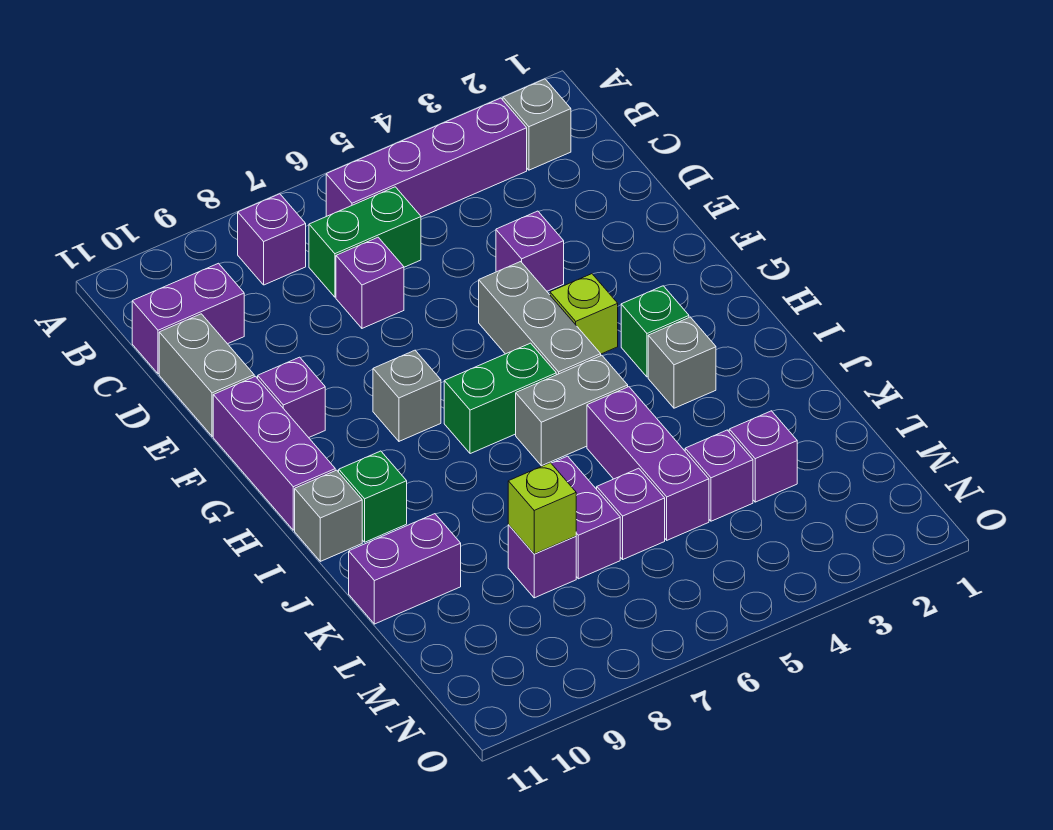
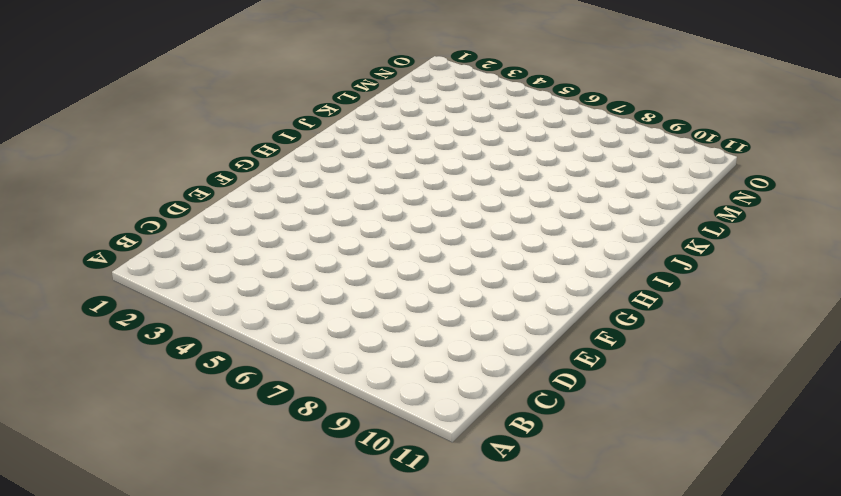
none -> grey 1x1 brick [503,79,571,170]
none -> purple 1x4 brick [326,98,527,217]
none -> purple 1x1 brick [238,194,306,285]

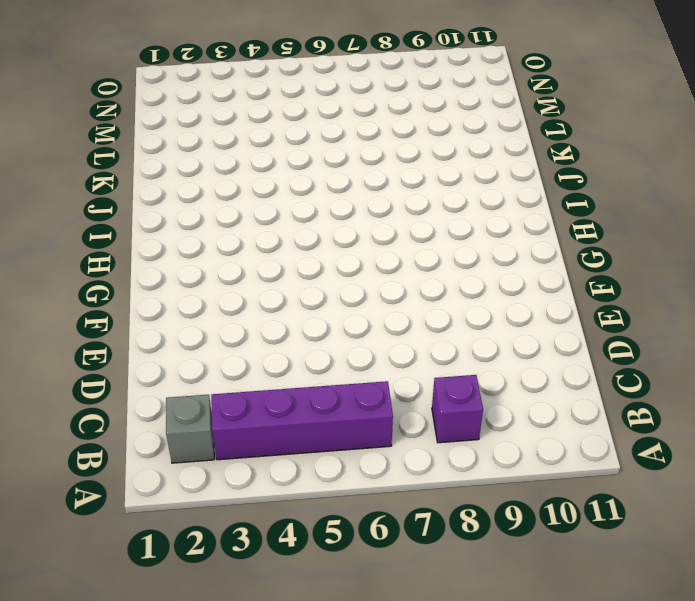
none -> green 1x2 brick [309,187,421,297]
none -> purple 1x2 brick [132,263,244,374]
none -> purple 1x1 brick [336,237,404,328]

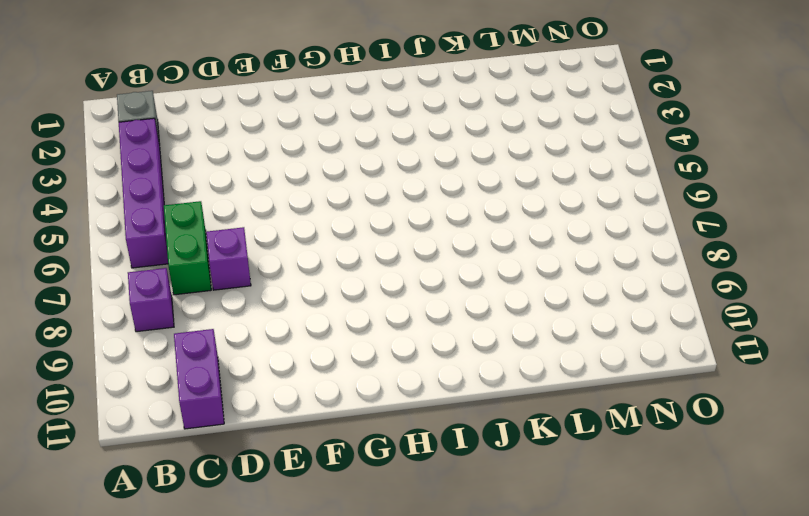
none -> grey 1x2 brick [159,314,254,436]
none -> purple 1x1 brick [496,211,564,291]
none -> grey 1x3 brick [479,262,601,375]

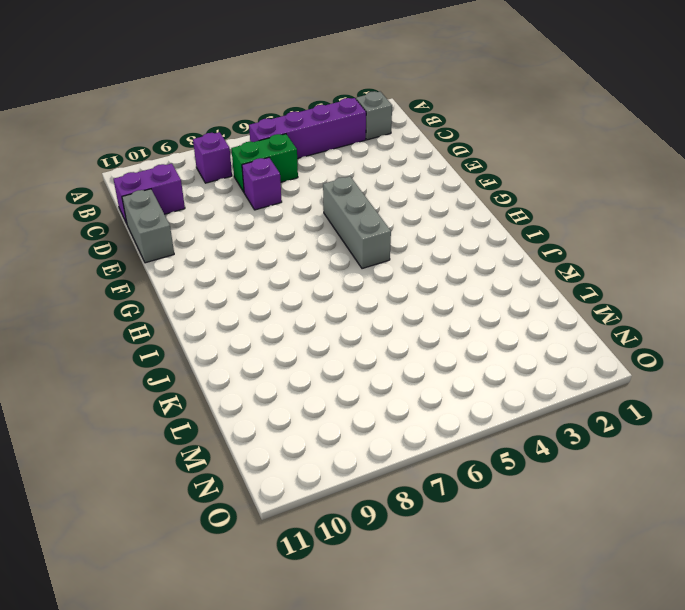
none -> purple 1x1 brick [496,211,564,291]
none -> purple 1x1 brick [258,357,325,438]
none -> purple 1x3 brick [213,376,335,530]

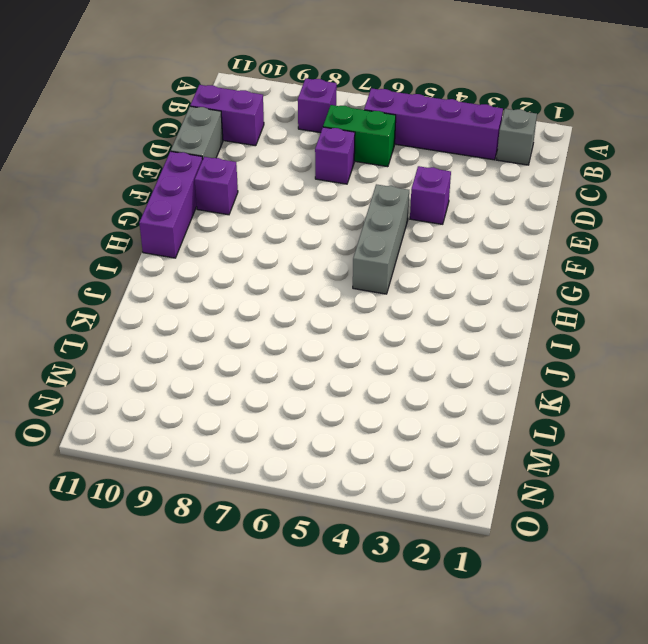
none -> lime 1x1 brick [550,274,618,354]
none -> grey 1x1 brick [373,350,441,441]
none -> green 1x1 brick [621,286,689,377]

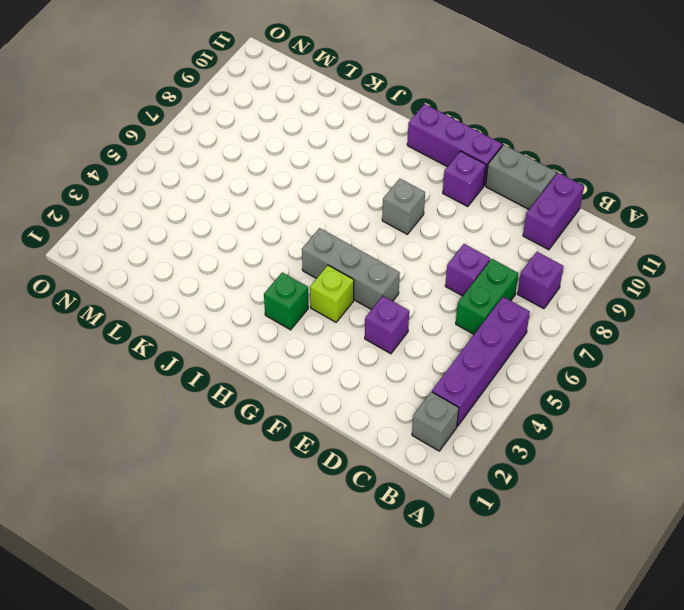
none -> green 1x2 brick [444,343,556,454]
none -> grey 1x1 brick [648,317,716,408]
none -> grey 1x2 brick [516,355,628,466]

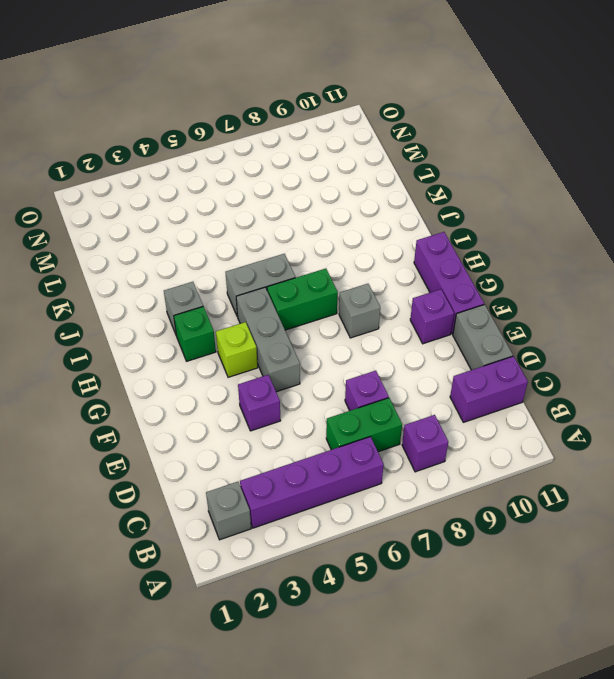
none -> green 1x1 brick [339,451,407,542]
none -> grey 1x1 brick [295,470,362,561]
none -> purple 1x3 brick [587,387,709,540]

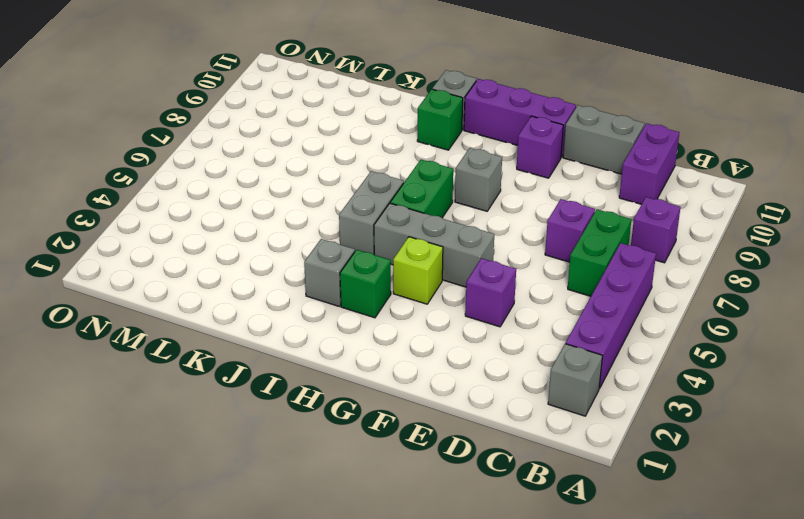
none -> purple 1x3 brick [587,387,709,540]
none -> purple 1x2 brick [551,456,620,579]
none -> purple 1x2 brick [349,514,461,624]

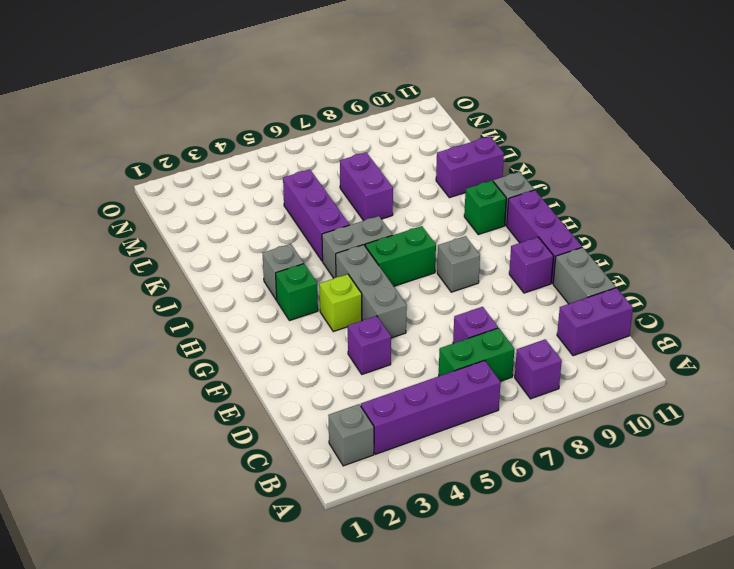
none -> purple 1x1 brick [729,411,797,502]
none -> purple 1x1 brick [685,430,753,521]
none -> purple 1x1 brick [597,468,665,559]

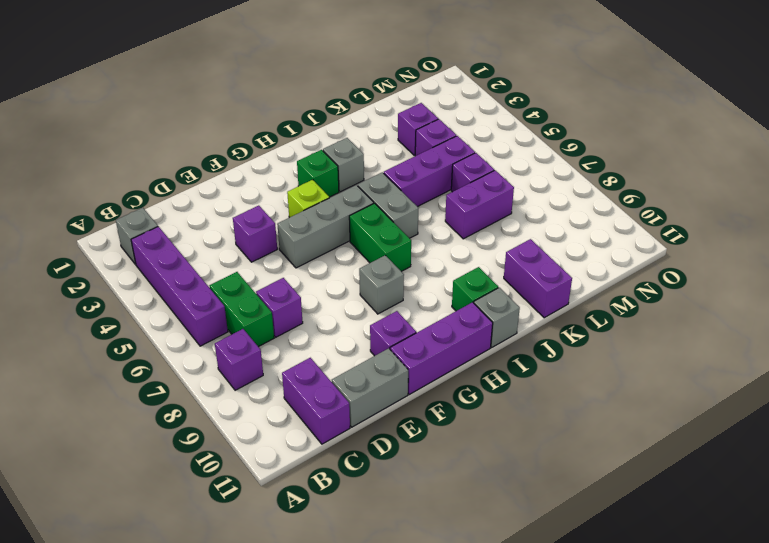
none -> purple 1x1 brick [508,525,576,598]
none -> lime 1x1 brick [508,463,576,554]

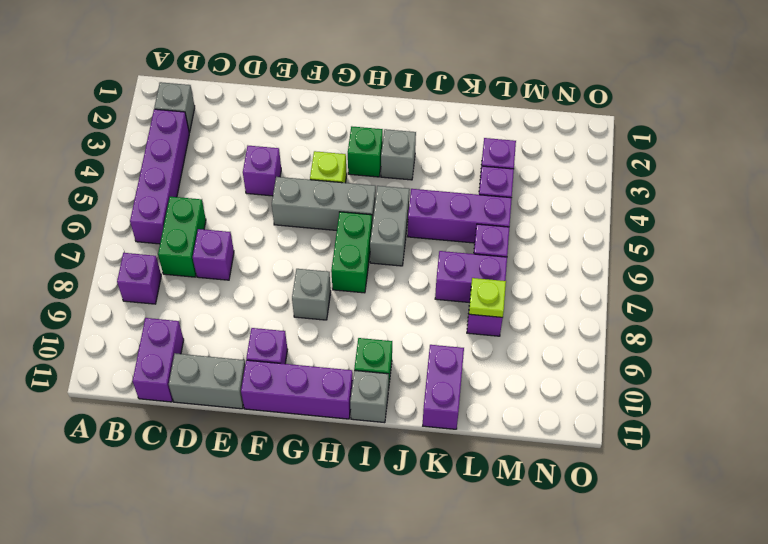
lime 1x1 plate [469,278,506,317] -> lime 1x1 brick [508,463,576,554]

